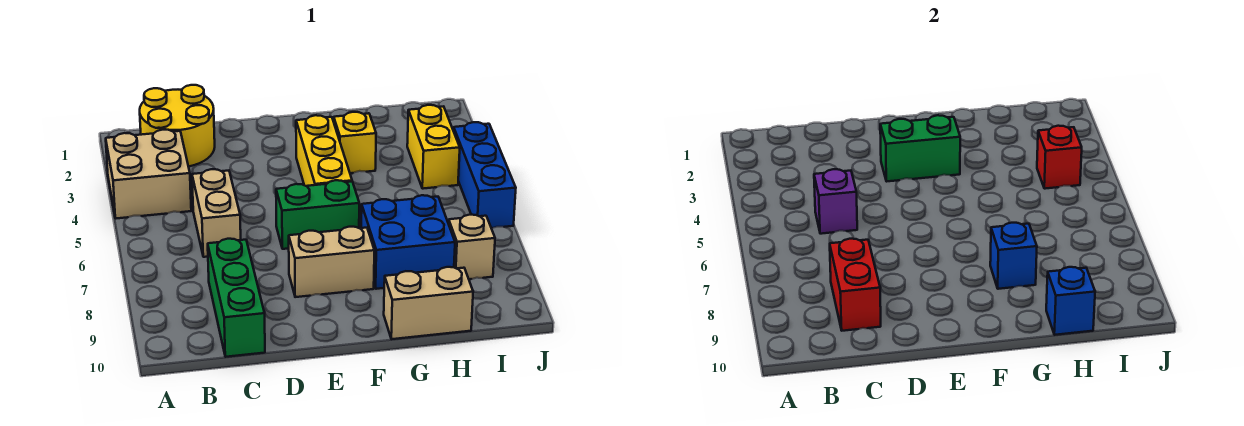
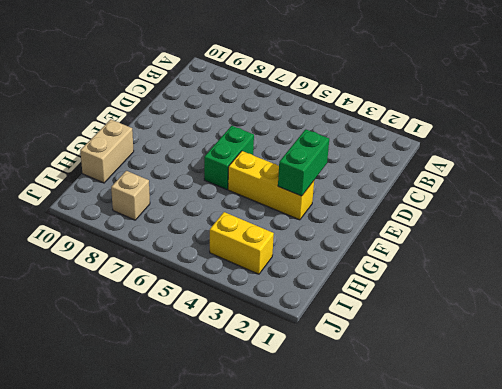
none -> tan 2x2 brick [106,130,191,218]
none -> yellow 2x2 round brick [140,85,215,167]
none -> tan 1x2 brick [192,169,241,257]

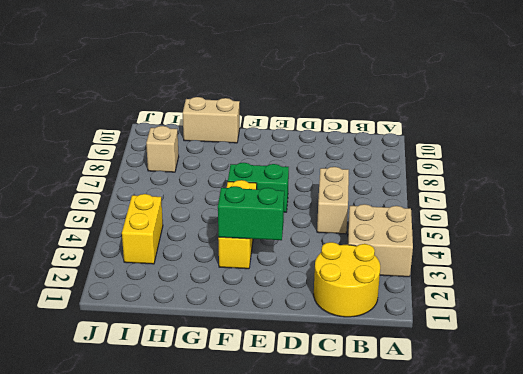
none -> green 1x3 brick [208,239,265,357]
none -> tan 1x2 brick [289,227,374,297]
none -> yellow 1x1 brick [334,112,376,173]

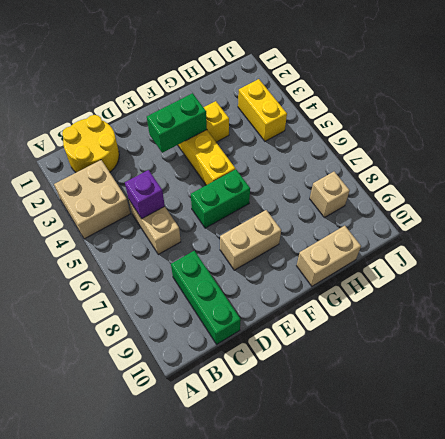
none -> blue 2x2 brick [361,195,455,289]
none -> blue 1x3 brick [454,122,516,228]
none -> red 1x2 brick [830,239,881,331]

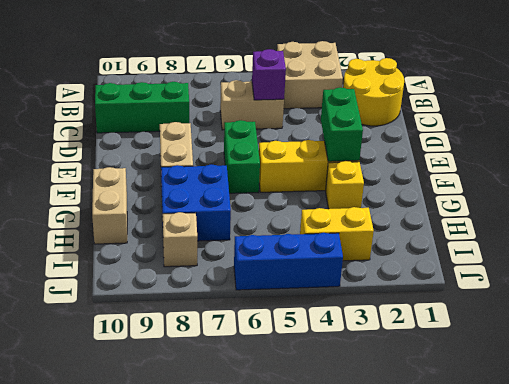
none -> red 1x2 brick [830,239,881,331]
none -> blue 1x1 brick [990,223,1037,289]
none -> blue 1x1 brick [1046,267,1095,335]

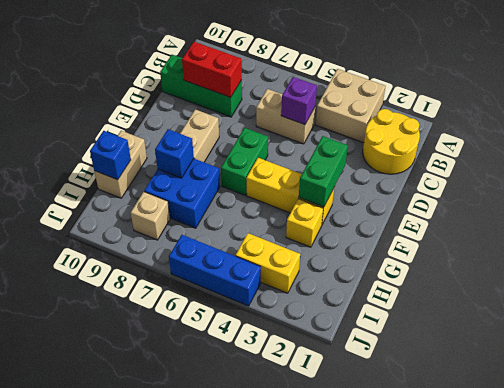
none -> red 1x1 brick [1037,126,1082,189]

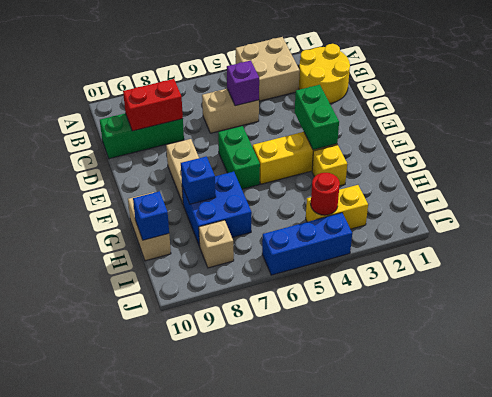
red 1x1 round brick [311,173,340,215] -> red 1x1 brick [1037,126,1082,189]

